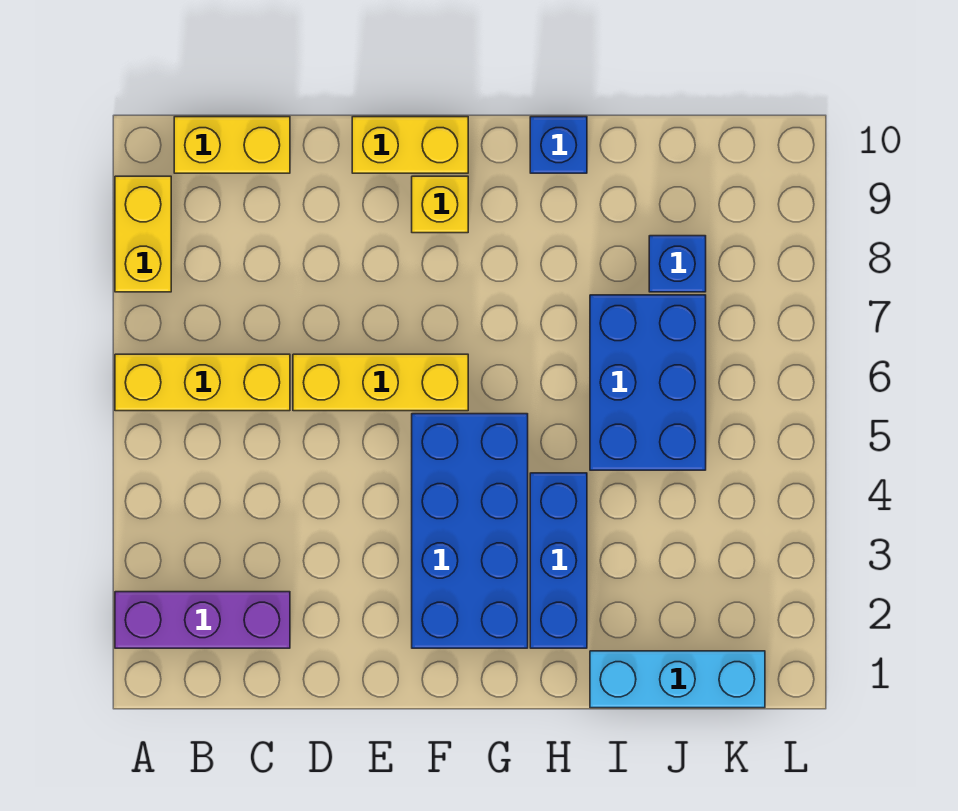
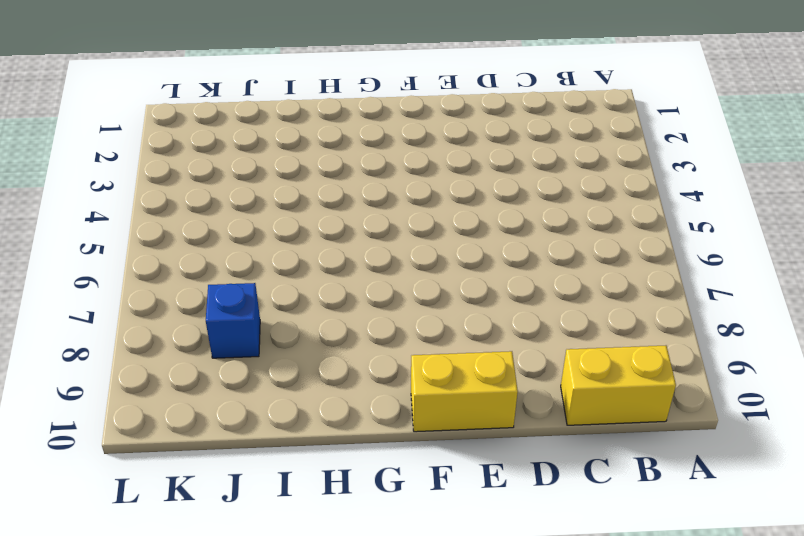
none -> purple 1x3 brick [115,592,290,648]
none -> yellow 1x3 brick [115,354,290,411]
none -> yellow 1x2 brick [115,176,171,292]

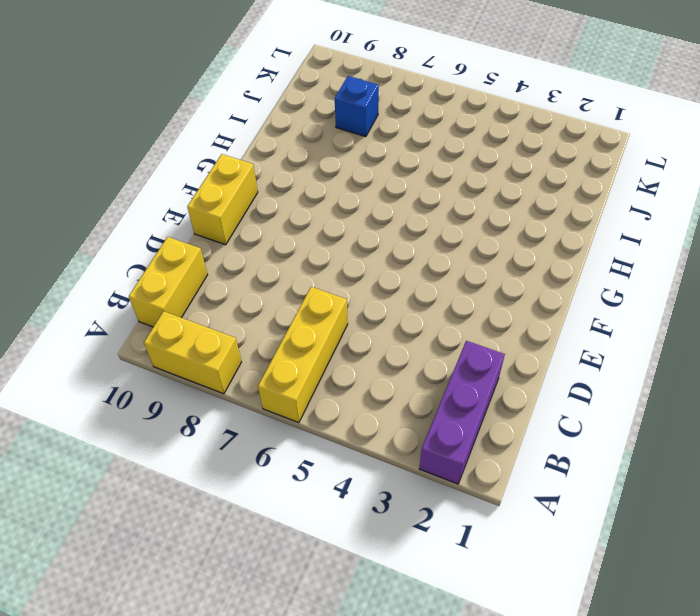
none -> yellow 1x3 brick [293,354,468,411]
none -> blue 2x4 brick [412,414,528,648]
none -> yellow 1x1 brick [412,176,468,233]

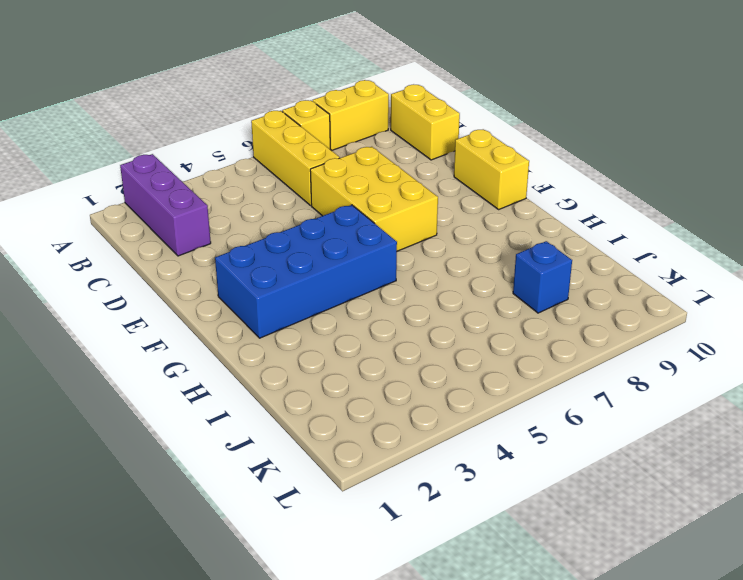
yellow 1x1 brick [282,100,330,149] -> yellow 1x1 brick moved to [412,176,468,233]
yellow 2x3 brick [310,147,438,251] -> yellow 1x3 brick [293,354,468,411]
none -> blue 1x3 brick [530,473,587,648]
none -> blue 1x1 brick [530,117,587,173]
none -> cyan 1x3 brick [590,651,765,708]

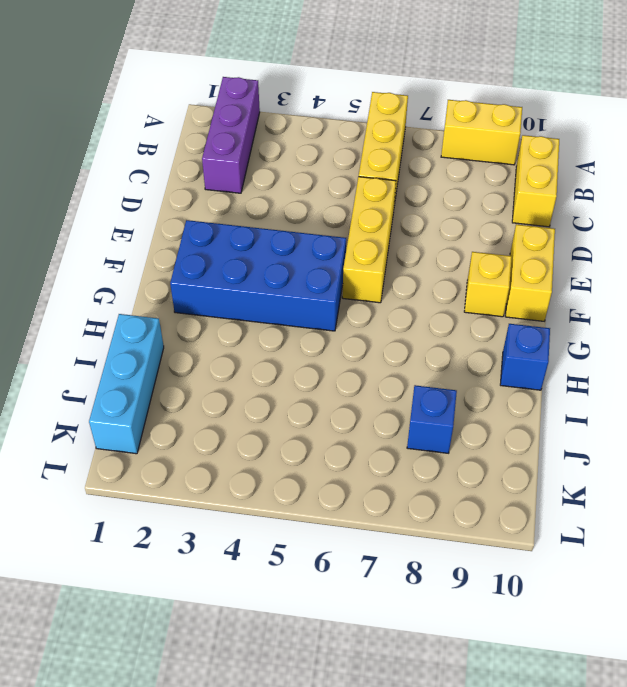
none -> blue 1x3 brick [530,473,587,648]
none -> blue 2x3 brick [590,295,706,470]

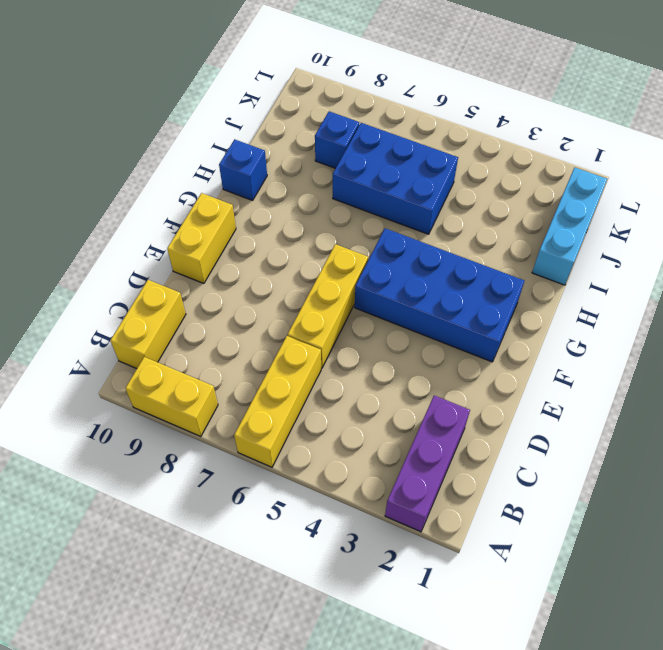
none -> yellow 1x1 brick [412,176,468,233]
none -> blue 1x3 brick [530,473,587,648]

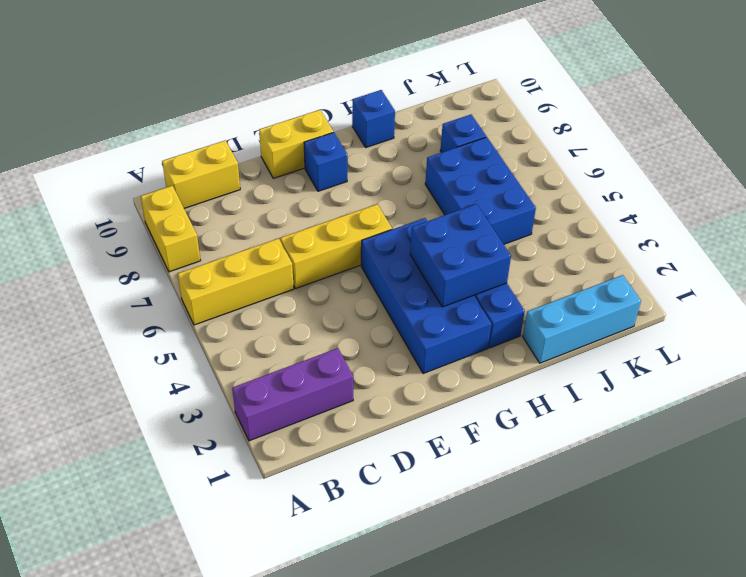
blue 1x1 brick [304,132,347,191] -> yellow 1x1 brick [412,176,468,233]
blue 2x2 brick [410,204,511,307] -> none

